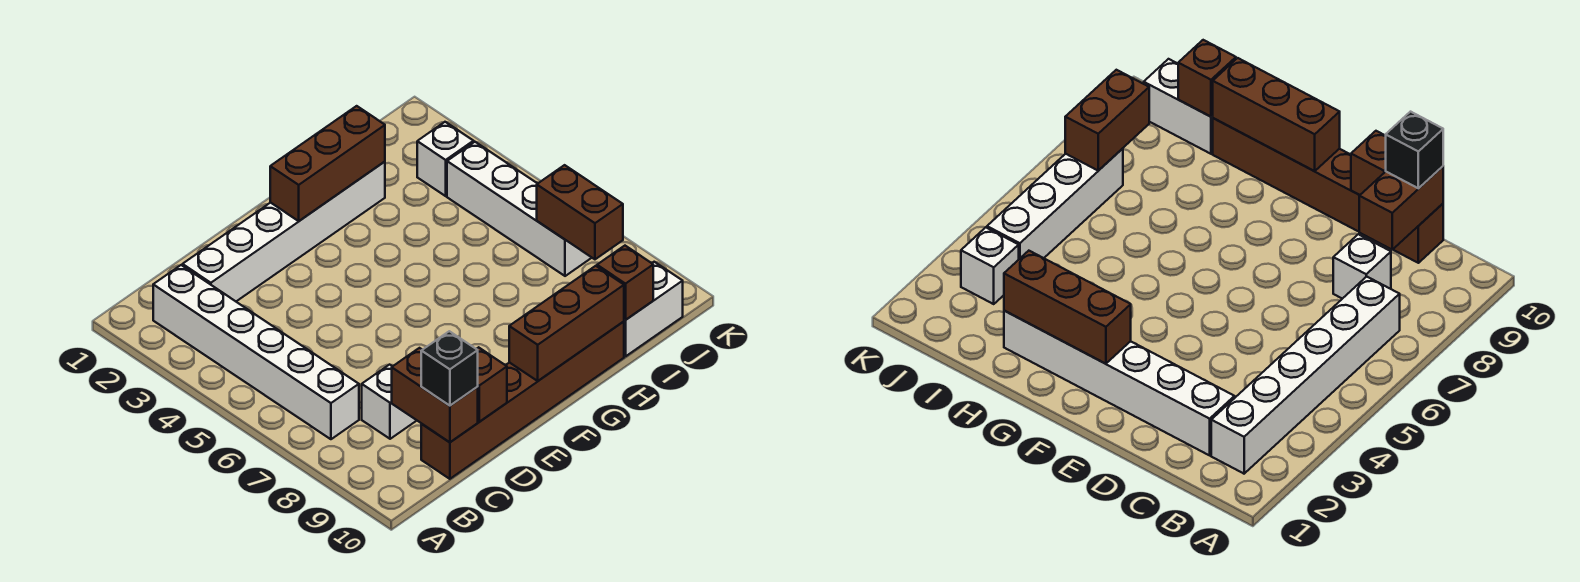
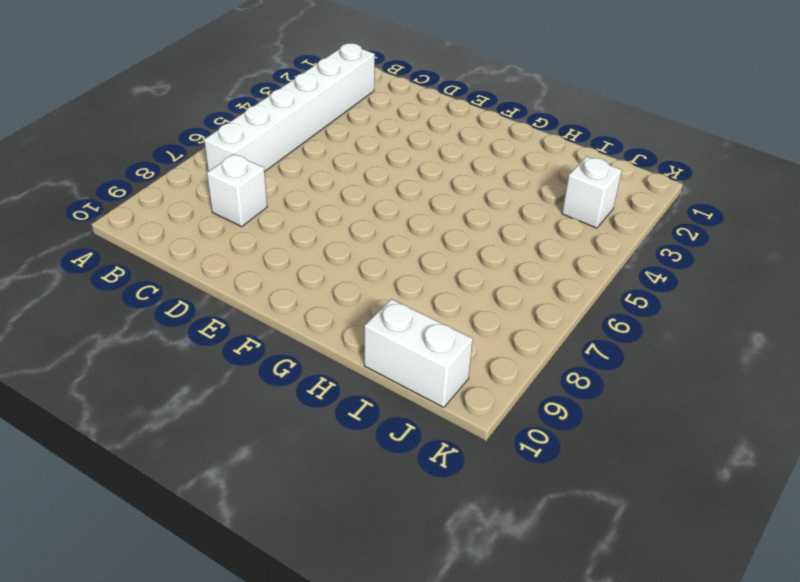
none -> white 1x6 brick [182,162,385,301]
none -> brown 1x6 brick [421,322,624,479]
none -> white 1x4 brick [447,142,592,276]

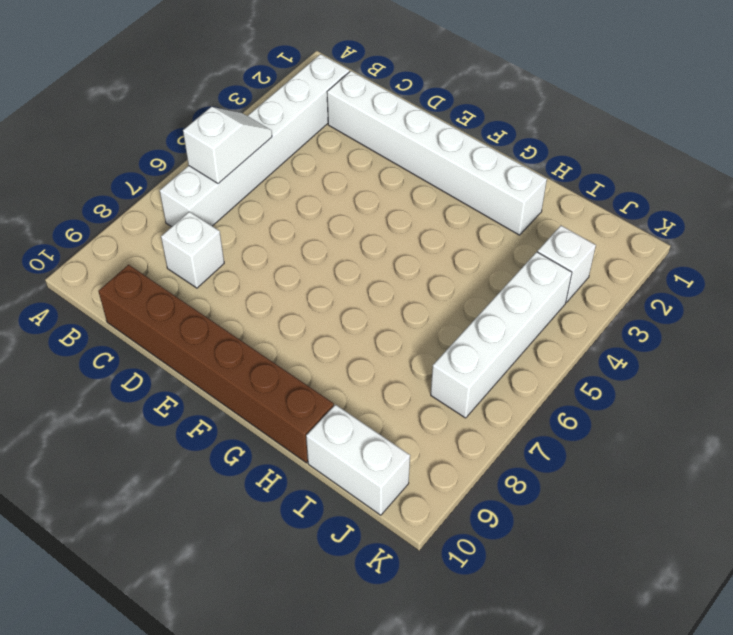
white 1x2 slope [183,107,272,183] -> none
none -> brown 1x2 brick [392,348,478,442]
none -> brown 1x1 brick [477,347,507,422]
none -> brown 1x3 brick [270,106,385,221]

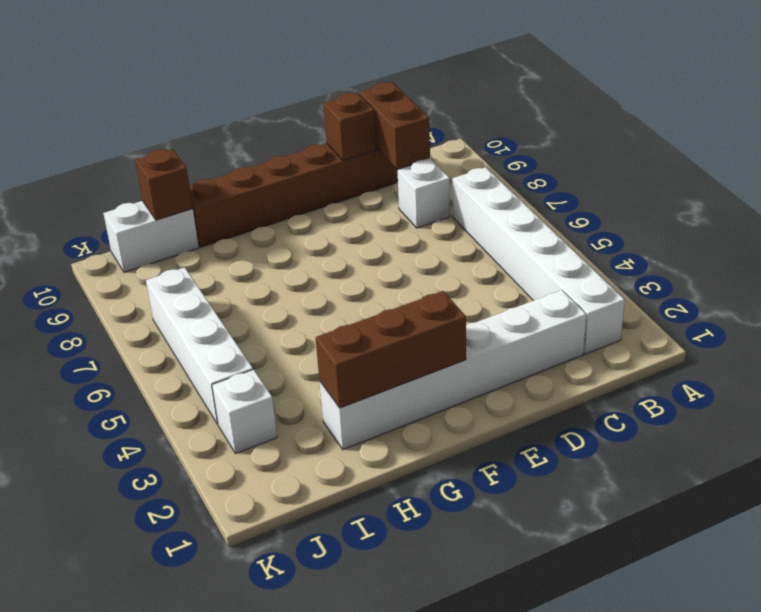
none -> brown 1x3 brick [509,266,624,381]
none -> brown 1x2 brick [537,165,623,259]
none -> black 1x1 brick [421,331,478,406]

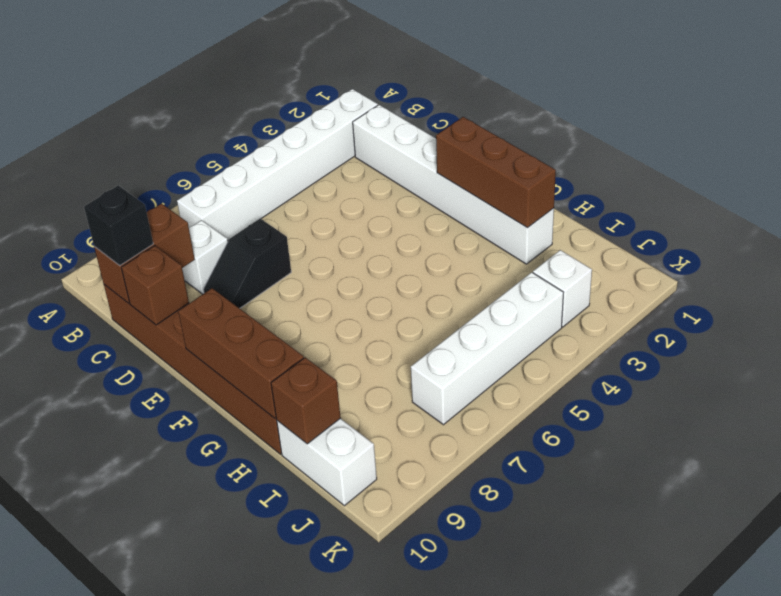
black 1x2 slope [203,219,291,308] -> none
none -> brown 1x2 brick [537,165,623,259]

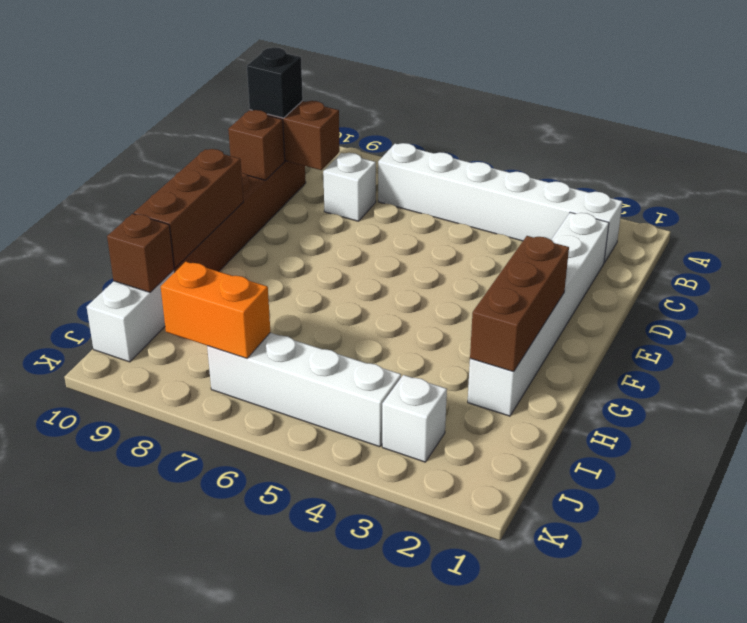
orange 1x2 brick [161,262,270,358] -> brown 1x2 brick [537,165,623,259]

